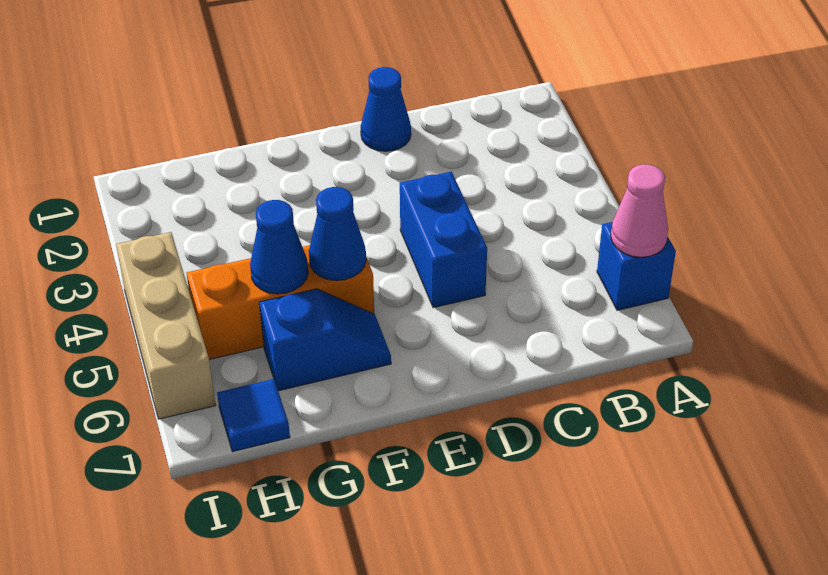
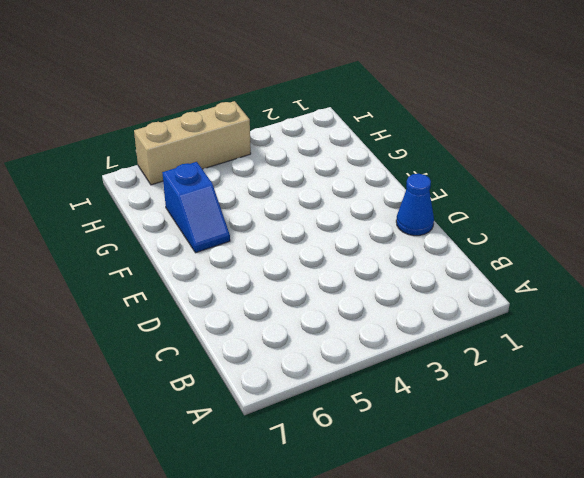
none -> blue 1x1 brick [597,222,676,310]
none -> blue 1x2 brick [400,172,487,308]

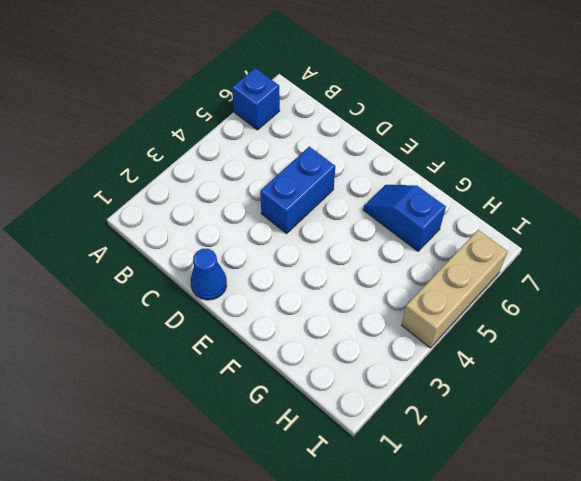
none -> orange 1x3 brick [187,245,374,360]
none -> blue 1x1 tile [217,379,290,452]

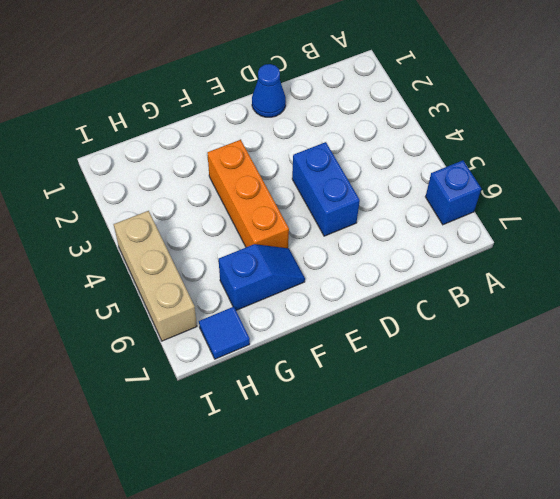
orange 1x3 brick [207,140,289,248] -> orange 1x3 brick turned to [187,245,374,360]
none -> pink 1x1 cone [611,164,668,257]
none -> blue 1x1 cone [309,187,366,281]

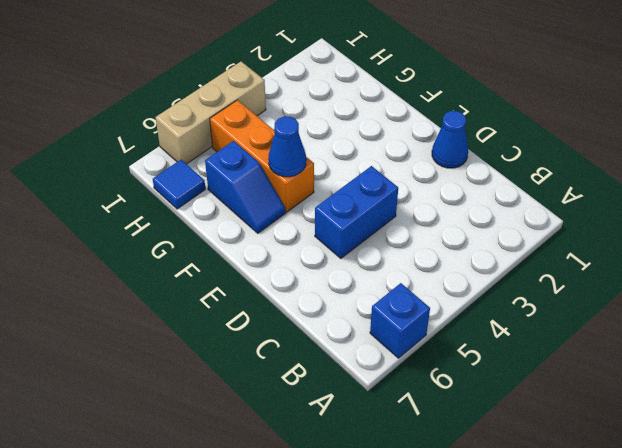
none -> pink 1x1 cone [611,164,668,257]
none -> blue 1x1 cone [250,200,308,294]

